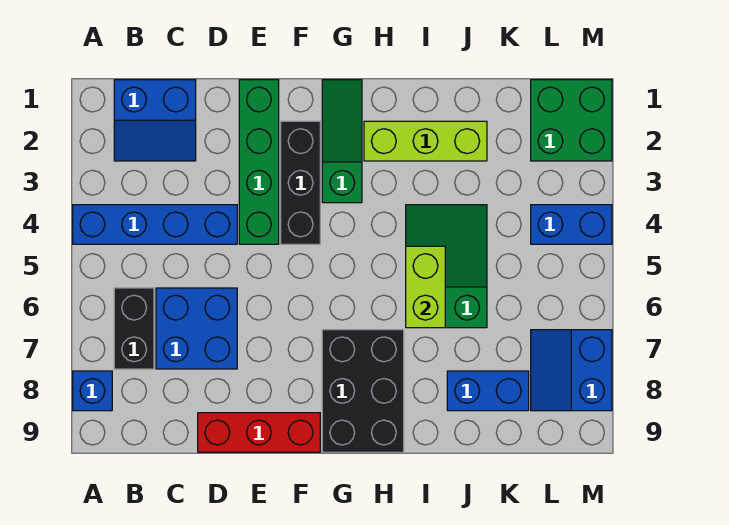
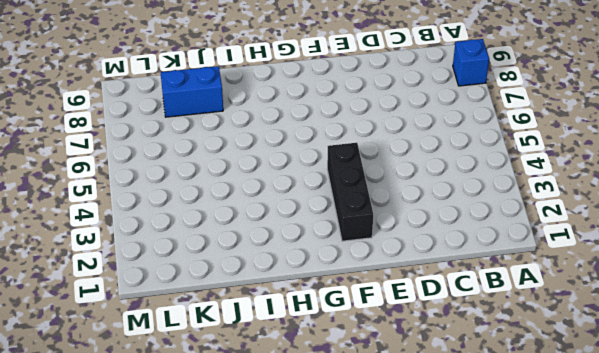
none -> blue 1x4 brick [73,205,237,244]
none -> blue 2x2 slope [114,80,196,161]
none -> black 1x2 brick [114,288,154,369]

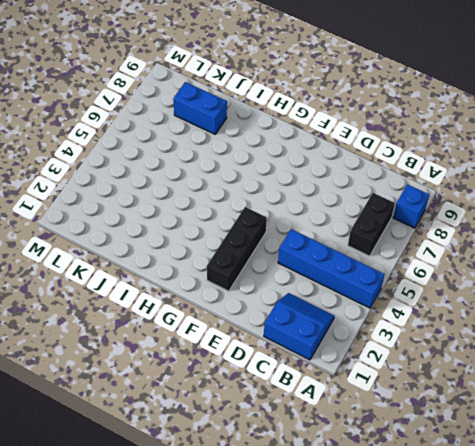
none -> blue 2x2 brick [156,288,237,369]
none -> red 1x3 brick [198,413,320,452]
none -> green 1x4 brick [239,80,279,244]

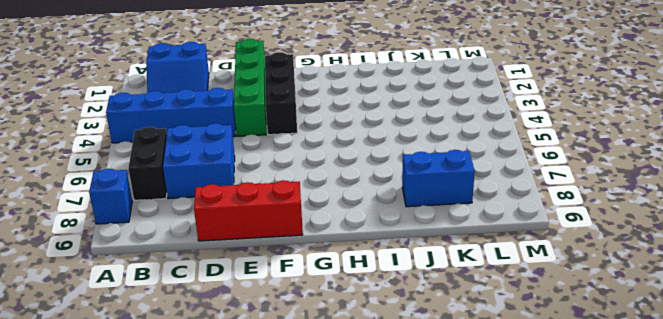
none -> green 1x3 slope [322,80,362,203]
none -> black 2x3 brick [322,330,404,452]
none -> lime 1x3 brick [364,121,487,161]

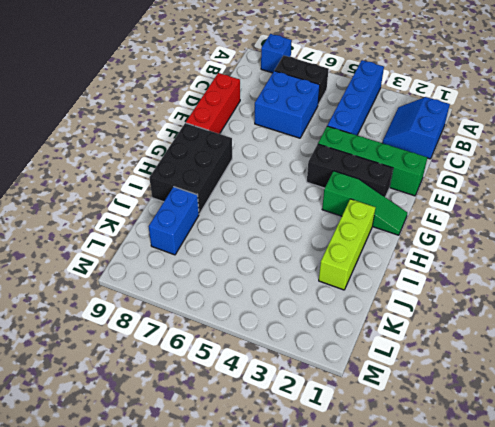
black 2x3 brick [149,123,232,214] -> black 2x3 brick turned to [322,330,404,452]
none -> green 2x3 slope [406,205,487,328]
none -> green 2x2 brick [531,80,612,161]
none -> blue 1x2 brick [531,205,612,244]

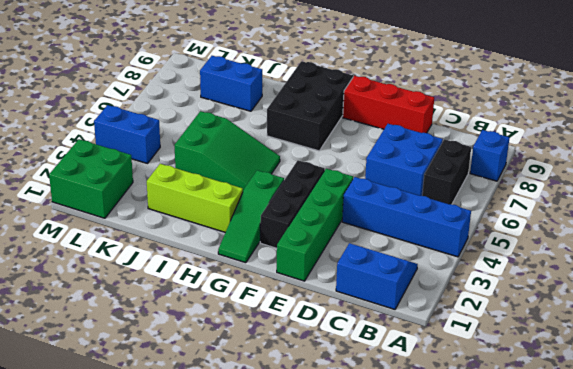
green 2x3 slope [175,111,280,190] -> green 2x3 slope turned to [406,205,487,328]
none -> blue 2x2 slope [531,330,612,411]
none -> lime 1x2 brick [406,246,445,328]

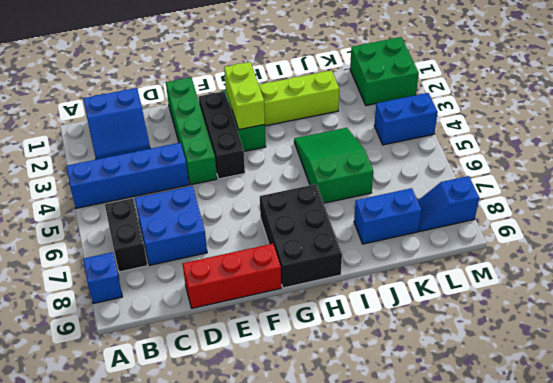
lime 1x2 brick [224,62,265,130] -> lime 1x2 brick moved to [406,246,445,328]
blue 1x2 slope [418,176,479,231] -> blue 2x2 slope [531,330,612,411]

